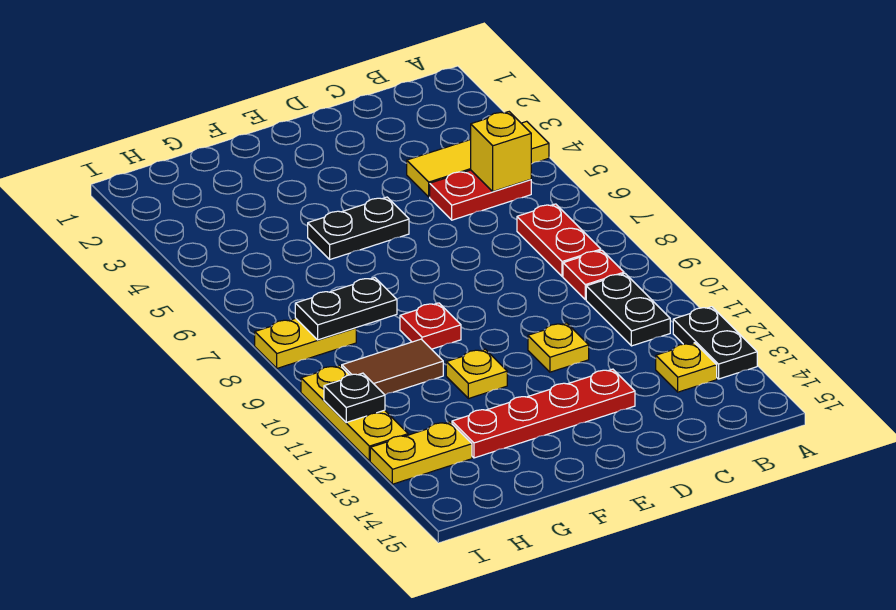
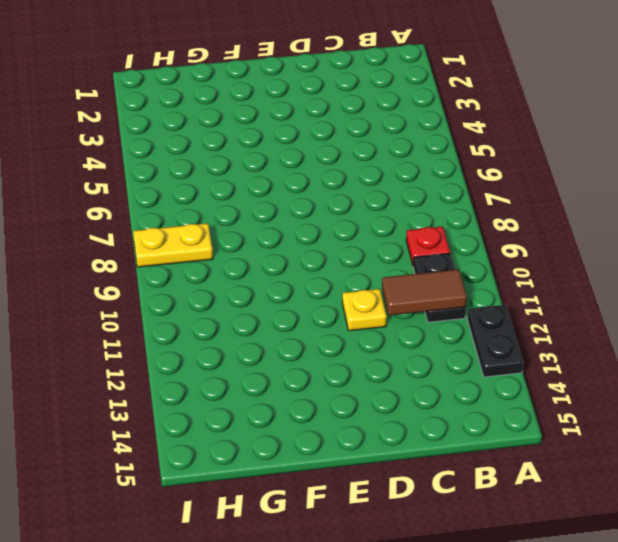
brown 1x2 tile [382,269,467,315] -> brown 1x2 tile moved to [342,339,443,395]
none -> yellow 1x3 tile [407,121,549,197]
none -> red 1x2 plate [430,170,531,220]
none -> red 1x2 plate [517,204,601,276]

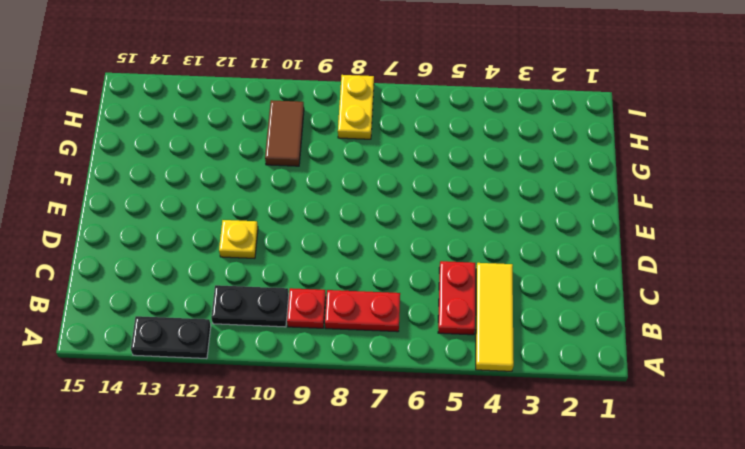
none -> yellow 1x1 plate [656,343,717,392]
none -> red 1x4 plate [452,369,635,458]
none -> black 1x2 plate [308,197,409,259]

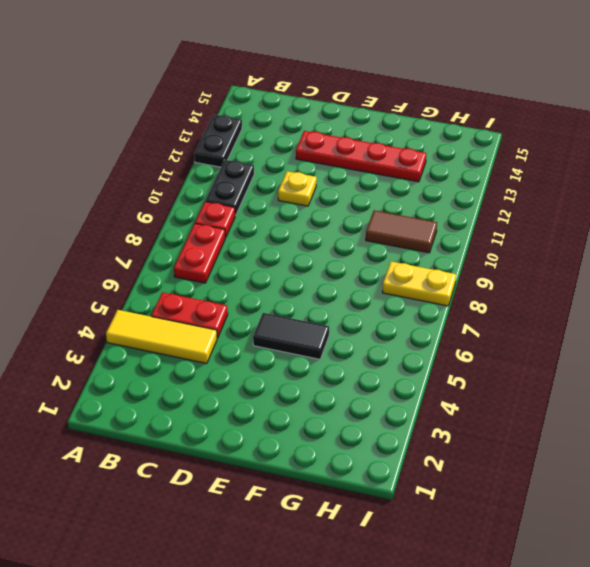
black 1x2 tile [253,313,329,359] -> black 1x2 plate [308,197,409,259]
none -> yellow 1x1 plate [656,343,717,392]
none -> red 1x1 plate [400,303,461,349]
none -> yellow 1x1 plate [446,349,507,398]

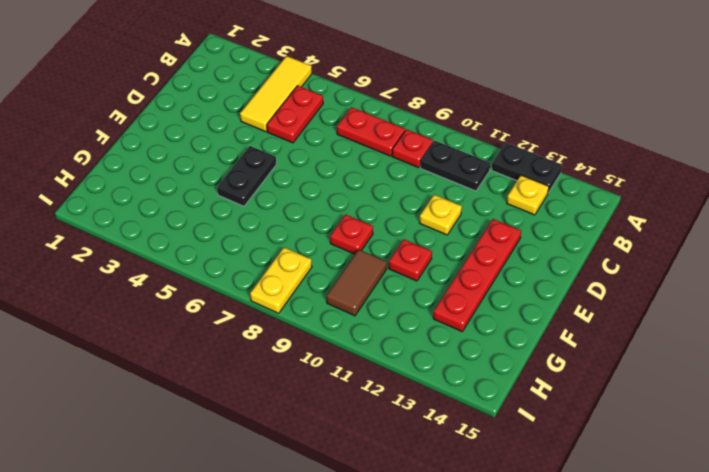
red 1x1 plate [389,239,432,281] -> yellow 1x1 plate [446,349,507,398]
none -> yellow 1x2 plate [370,422,472,484]
none -> yellow 1x3 plate [301,365,408,461]
none -> yellow 1x1 brick [471,112,531,191]

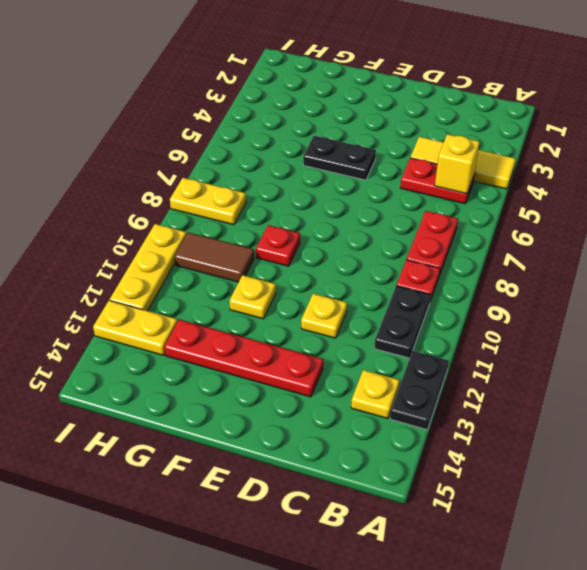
none -> black 1x2 plate [295,278,397,340]
none -> black 1x1 plate [324,373,385,422]

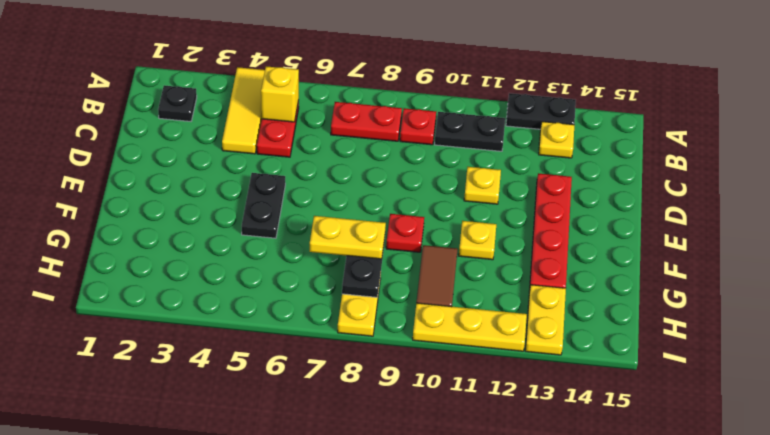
black 1x1 plate [158,85,197,121] -> black 1x1 plate moved to [324,373,385,422]
yellow 1x2 plate [310,216,386,259] -> none

